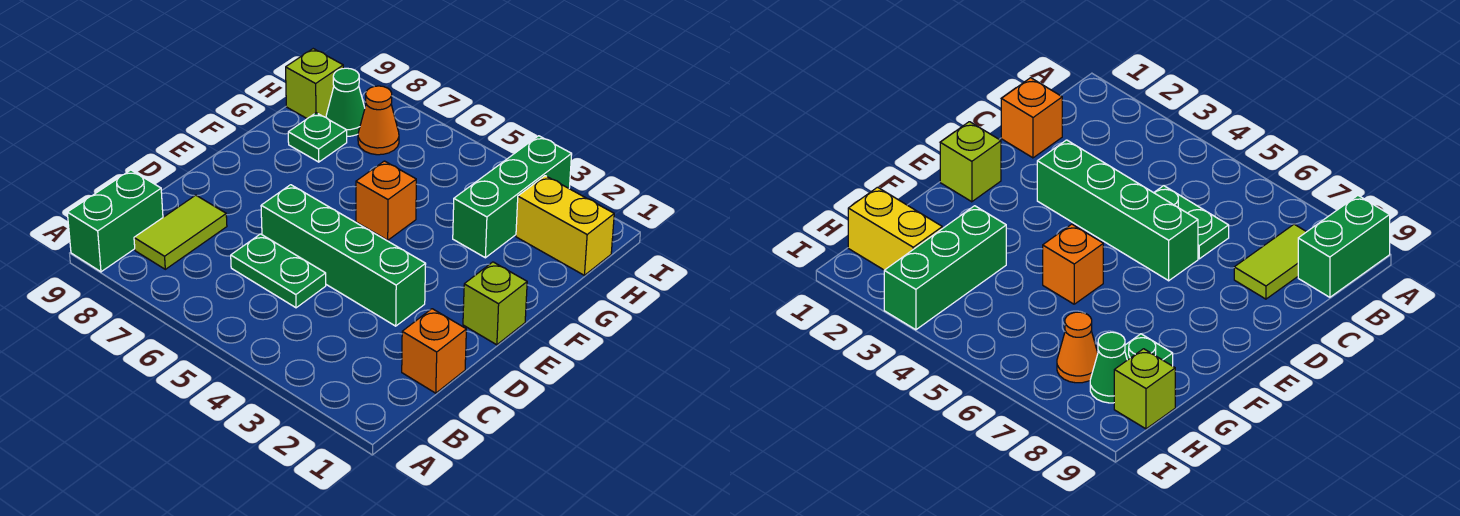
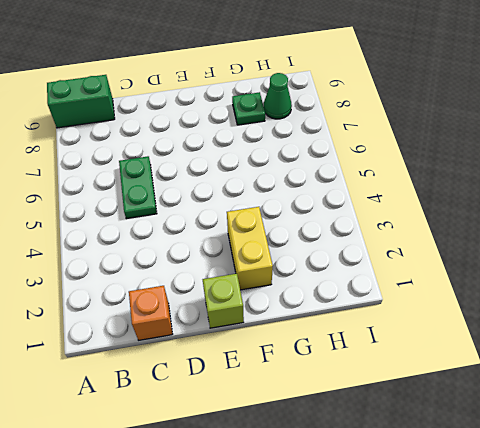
yellow 1x2 brick [227,207,273,290] -> yellow 1x2 brick moved to [516,176,614,275]
none -> lime 1x2 tile [134,195,227,269]
none -> green 1x4 brick [261,185,426,326]
none -> orange 1x1 brick [356,161,416,240]

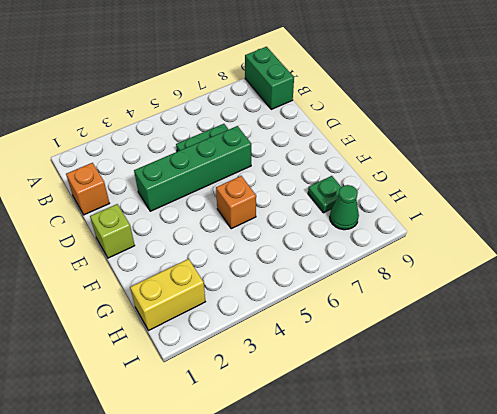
none -> lime 1x2 tile [134,195,227,269]
none -> green 1x3 brick [453,136,572,258]
none -> orange 1x1 cone [358,86,399,155]

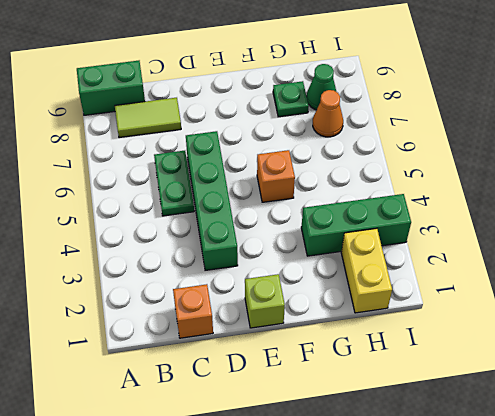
none -> lime 1x1 brick [286,49,343,119]

